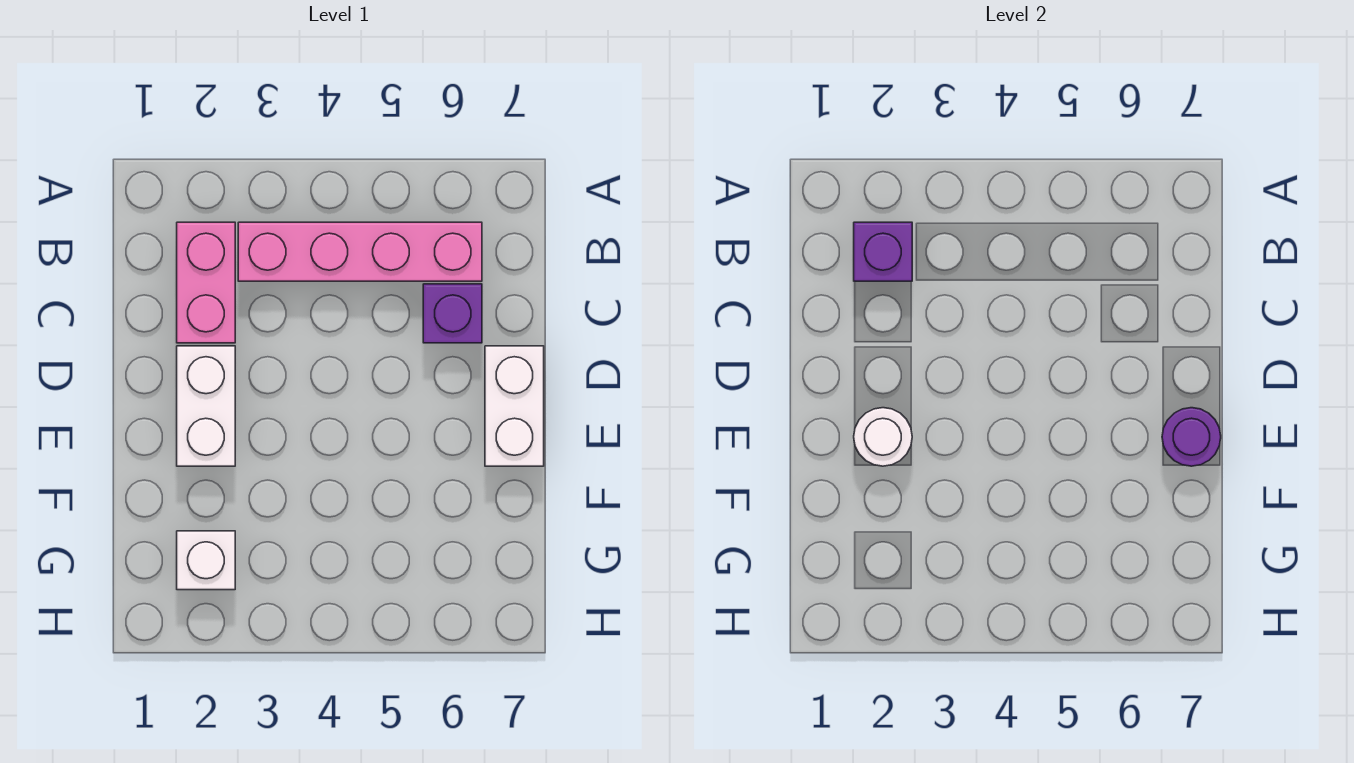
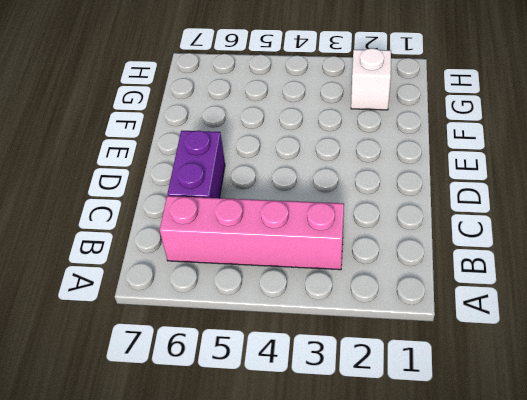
purple 1x2 brick [167,131,225,198] -> purple 1x1 brick [423,284,482,343]
none -> pink 1x2 brick [177,222,235,343]
none -> white 1x2 brick [177,346,235,466]

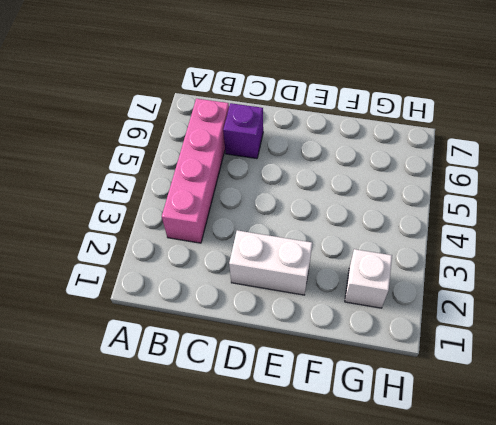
none -> pink 1x2 brick [177,222,235,343]
none -> white 1x2 brick [485,346,544,466]

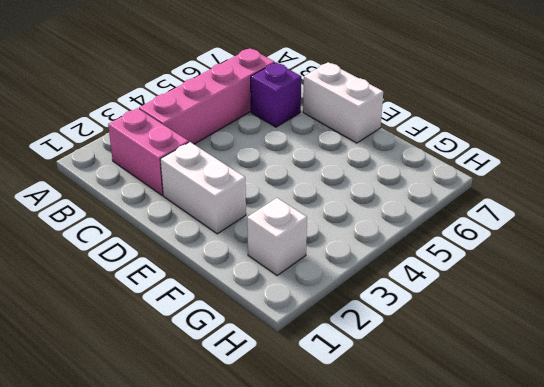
none -> purple 1x1 brick [854,222,912,281]
none -> white 1x1 round brick [854,408,912,466]

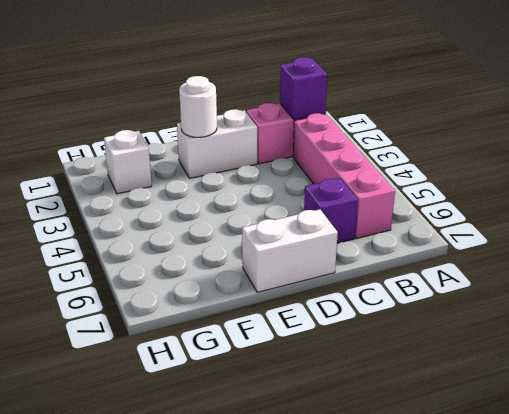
none -> purple 1x1 round brick [1162,408,1221,466]

